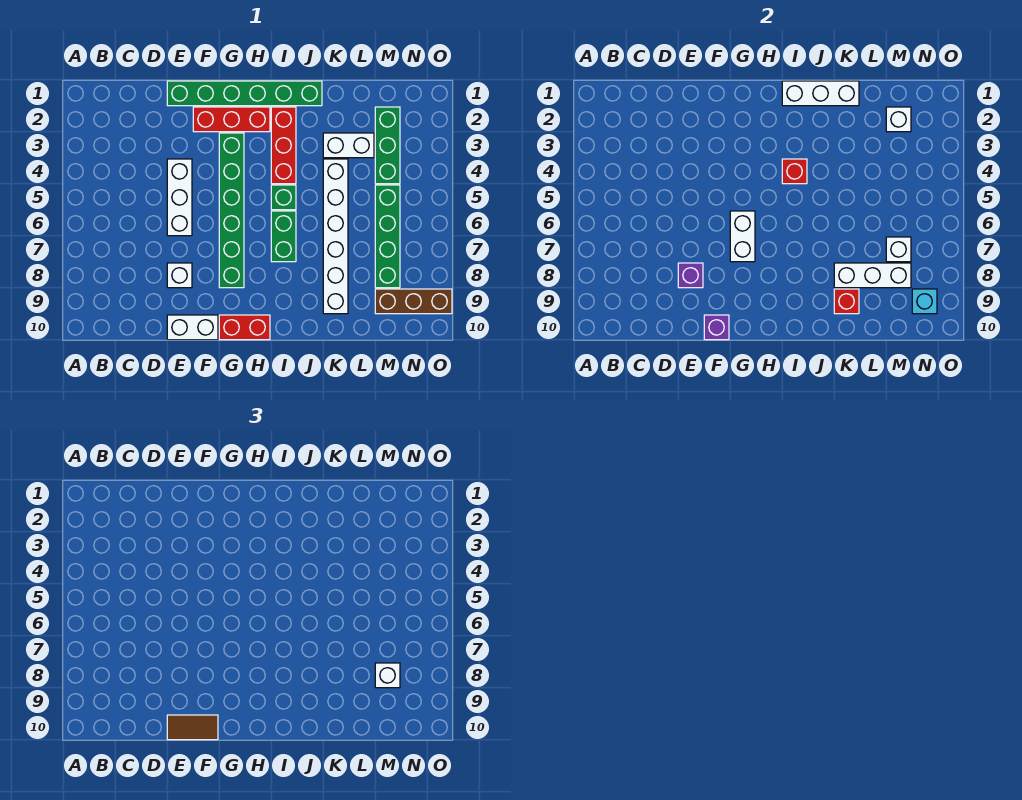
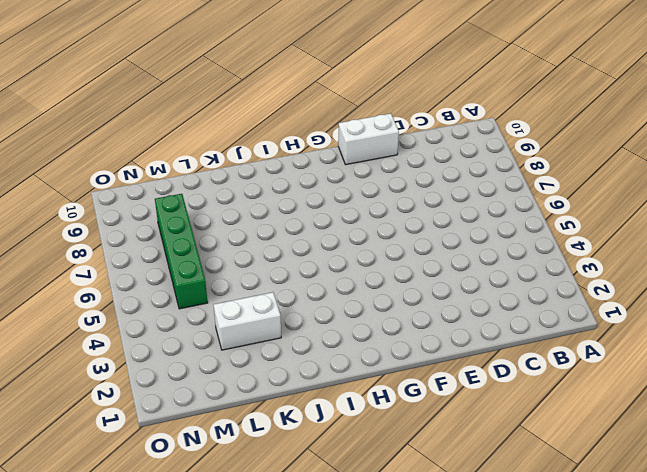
none -> green 1x6 brick [167,81,322,106]
none -> white 1x3 brick [167,159,192,236]
none -> white 1x1 brick [167,263,192,288]

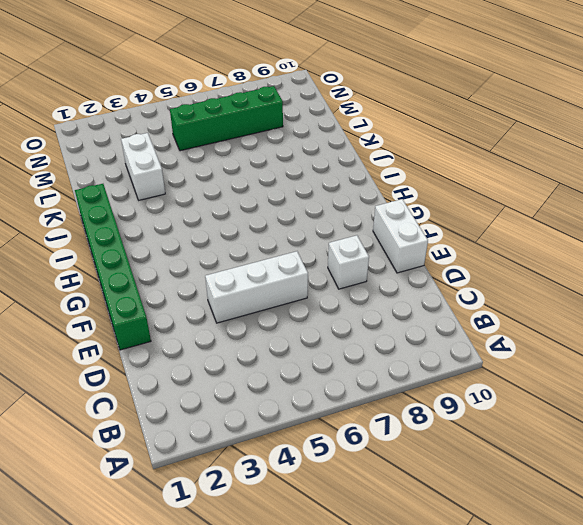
none -> red 1x3 brick [193,107,270,132]
none -> green 1x6 brick [219,133,244,288]
none -> red 1x2 brick [219,315,270,340]

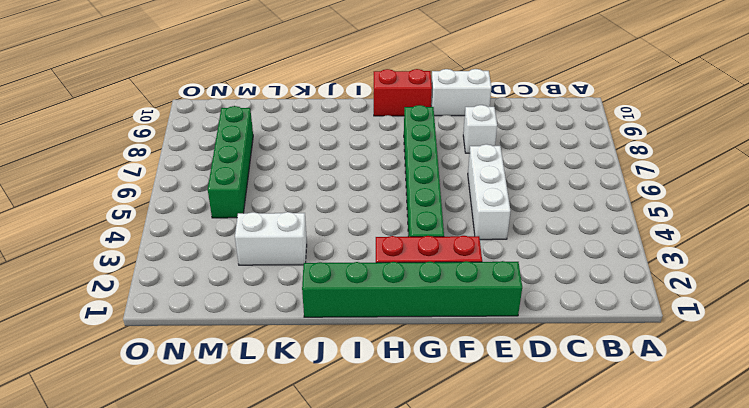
none -> red 1x3 brick [271,107,296,184]
none -> green 1x1 brick [271,185,296,210]
none -> green 1x2 brick [271,211,296,262]

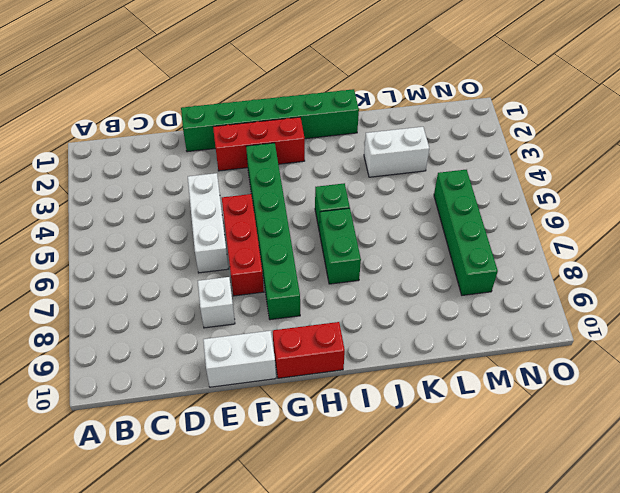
red 1x3 brick [222,194,264,296] -> red 1x3 brick moved to [271,107,296,184]
none -> white 1x6 brick [323,159,348,314]
none -> green 1x3 brick [375,107,400,184]
none -> brown 1x3 brick [375,289,452,314]

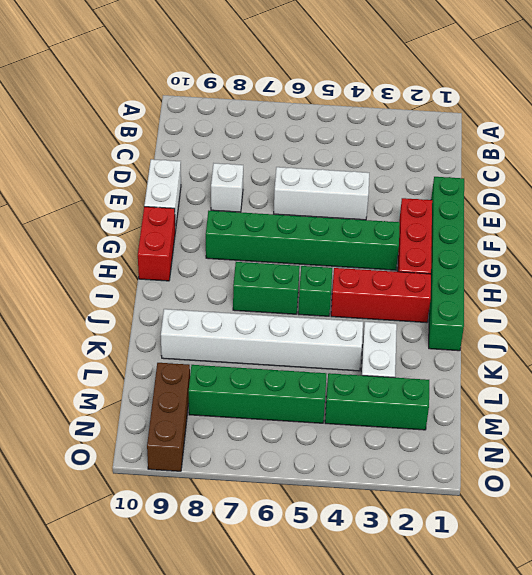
none -> purple 1x1 brick [678,263,703,288]
none -> purple 1x1 brick [704,315,729,340]
none -> white 1x2 brick [730,211,755,262]

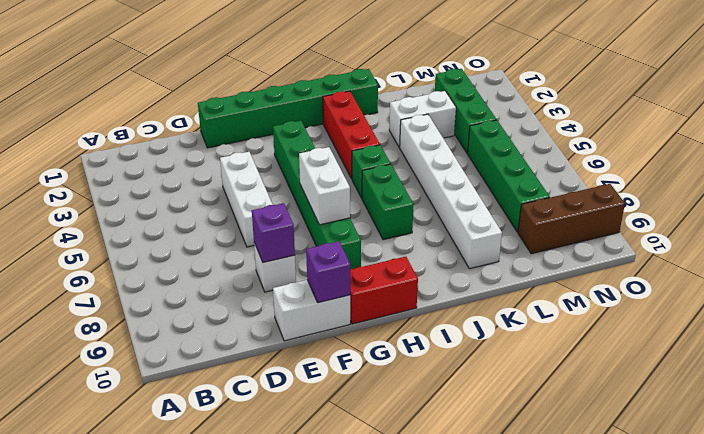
none -> red 1x3 brick [193,107,270,132]
none -> white 1x3 brick [782,81,859,106]
none -> red 1x1 brick [782,159,807,184]

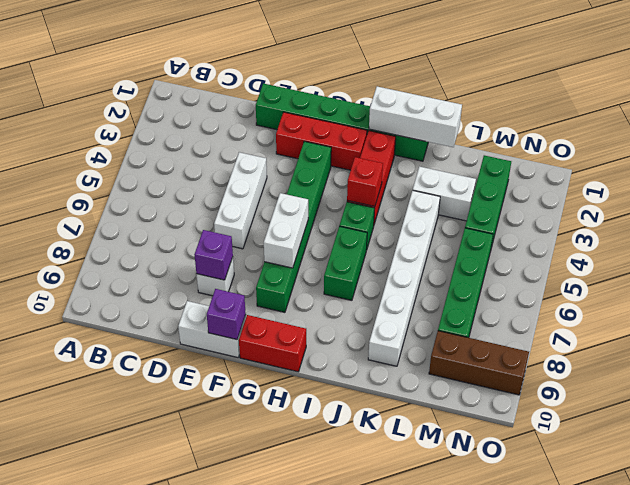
none -> white 1x3 brick [834,263,911,288]
none -> red 1x1 brick [834,289,859,314]
none -> white 1x1 brick [886,107,911,132]

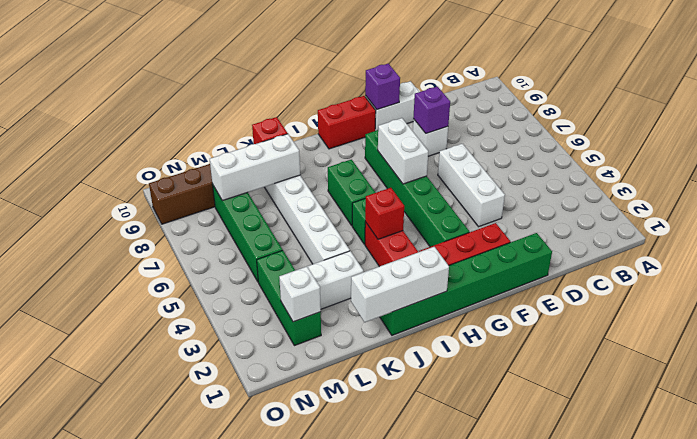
none -> white 1x1 brick [886,237,911,262]
none -> cyan 1x1 brick [912,289,937,314]
none -> brown 1x2 tile [167,715,218,740]

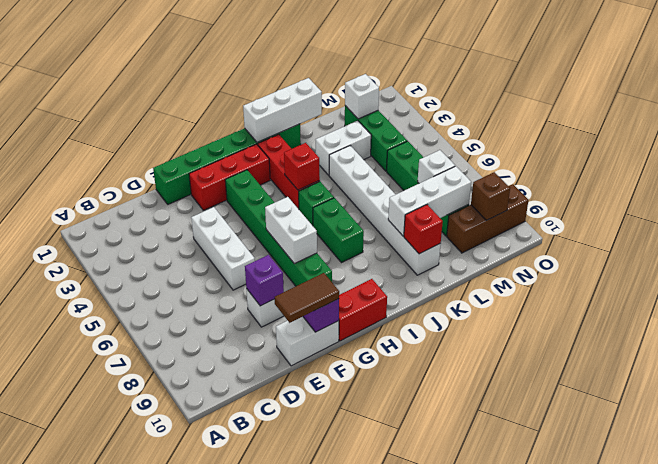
brown 1x1 brick [471,172,510,220] -> cyan 1x1 brick [912,289,937,314]
none -> white 1x1 brick [375,663,400,688]

